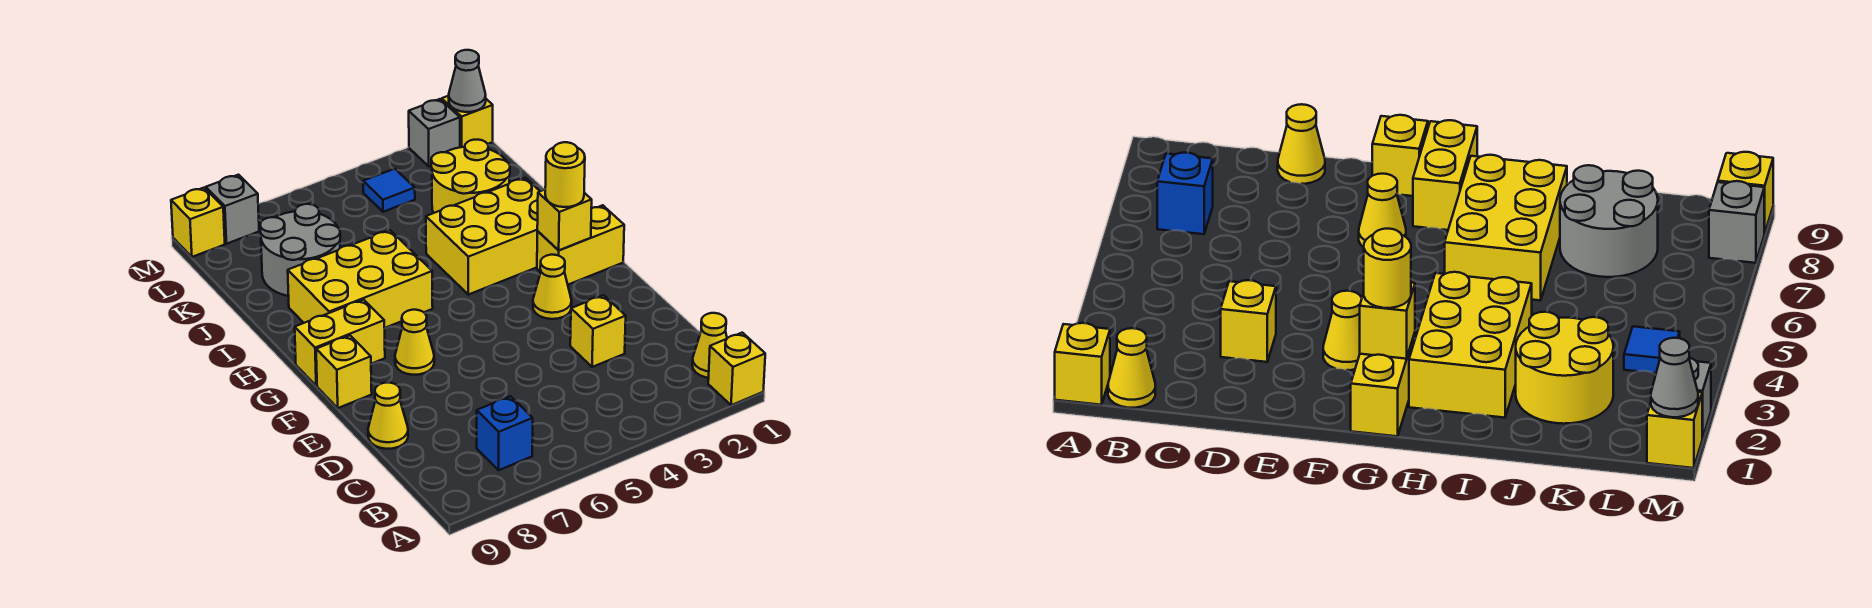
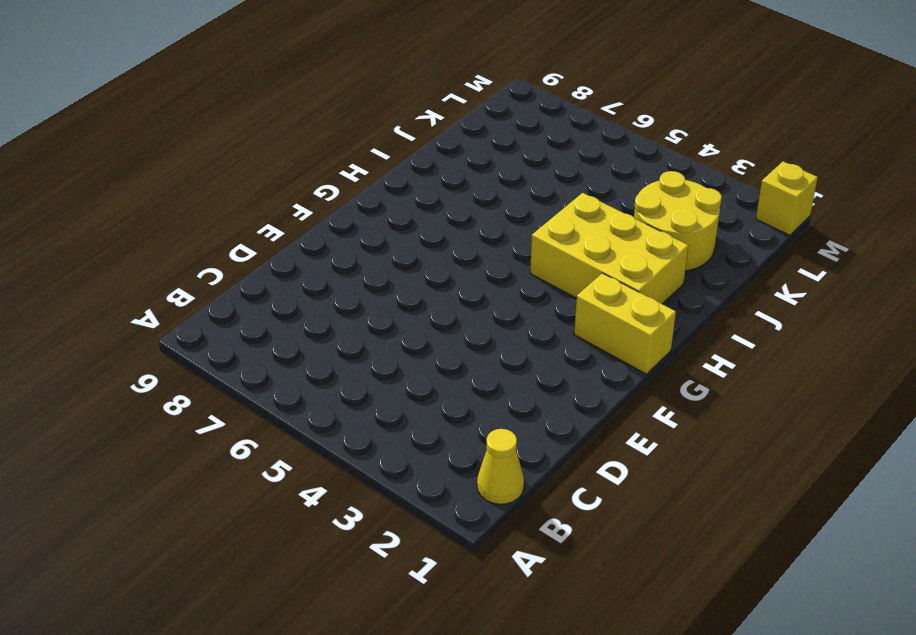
none -> yellow 1x1 brick [708,333,765,405]
none -> blue 1x1 brick [477,396,533,470]
none -> yellow 1x1 brick [570,295,626,367]

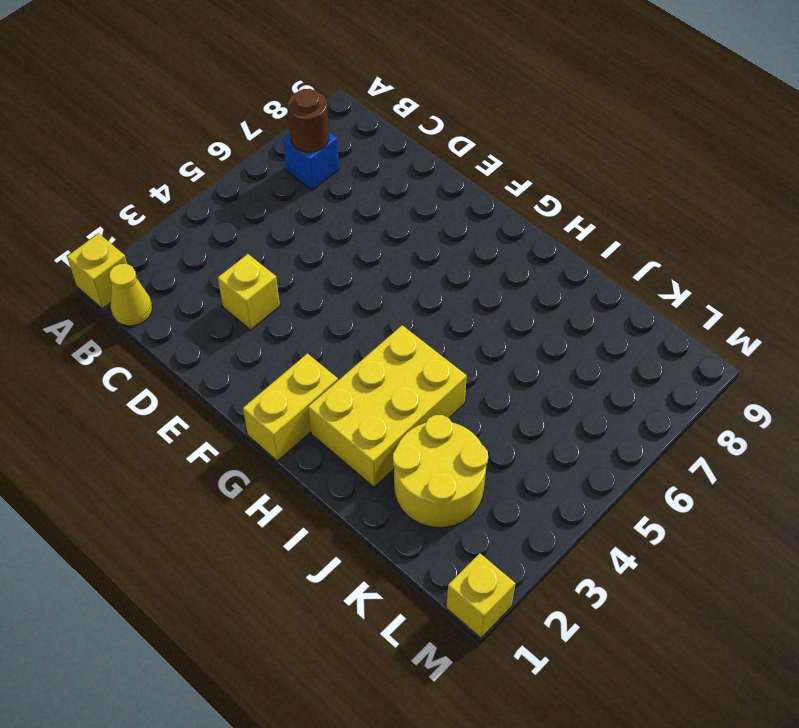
brown 1x1 round brick [288,89,329,152] -> none
none -> yellow 1x1 cone [368,383,408,449]
none -> yellow 1x1 cone [533,255,572,319]
none -> yellow 1x1 cone [395,310,434,375]

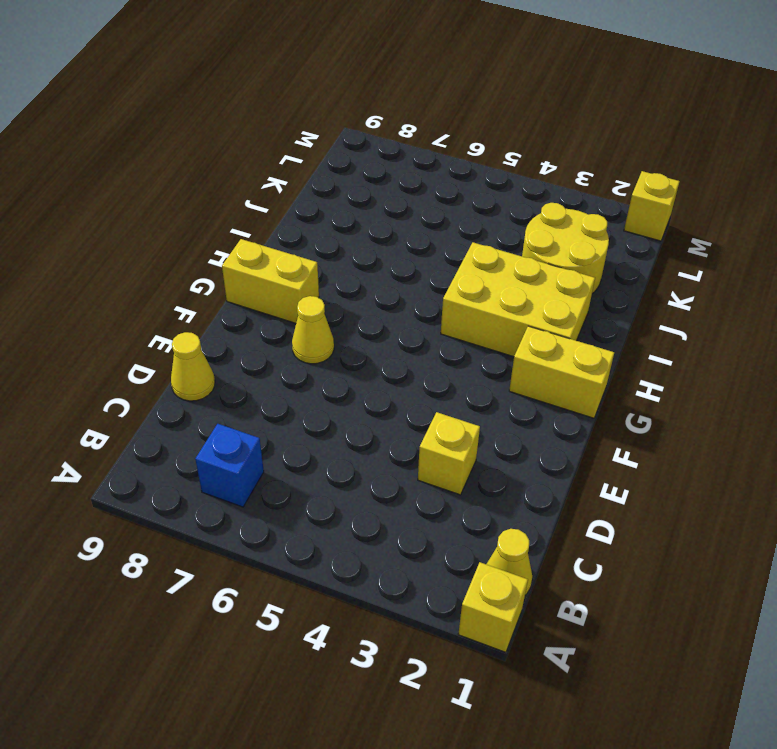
none -> yellow 1x1 cone [533,255,572,319]
none -> yellow 1x1 brick [316,335,372,408]
none -> yellow 2x3 brick [288,230,433,328]

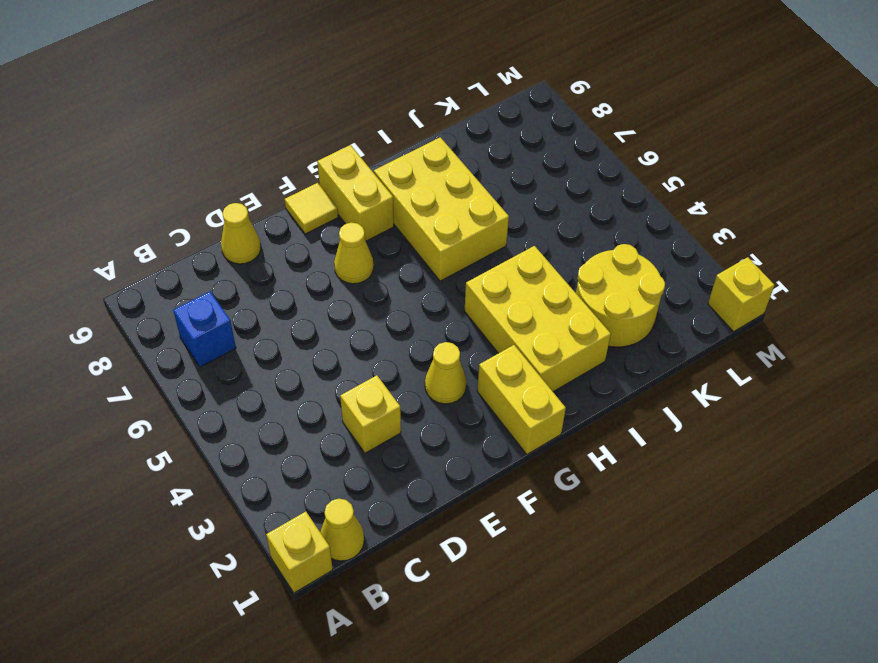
yellow 1x1 tile [285,183,338,234] -> yellow 1x1 brick [316,335,372,408]
none -> grey 2x2 round brick [260,204,340,296]
none -> blue 1x1 tile [363,169,415,212]
none -> grey 1x1 brick [409,99,460,166]

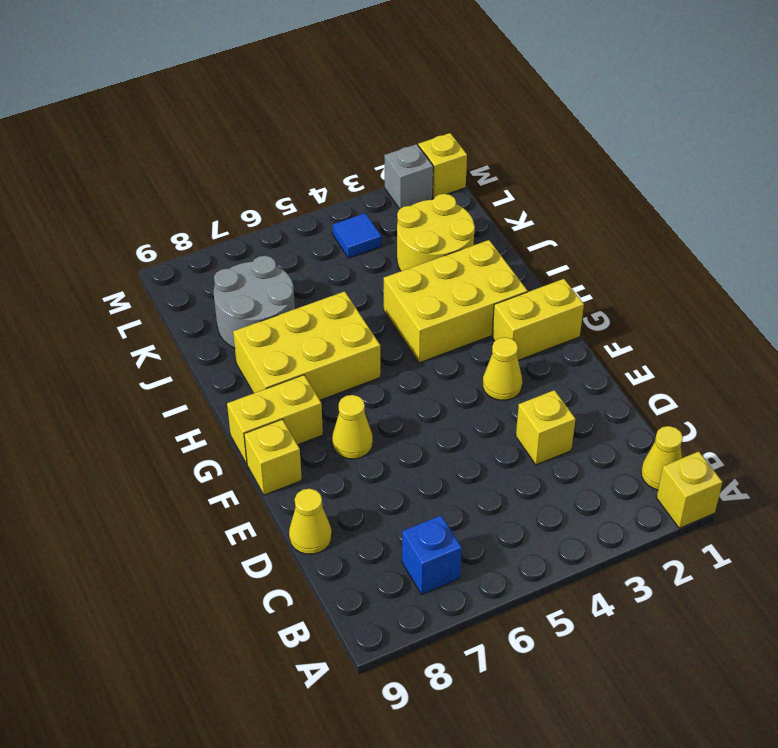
none -> grey 1x1 brick [206,175,259,244]
none -> yellow 1x1 brick [171,188,225,257]
none -> yellow 1x1 brick [537,190,592,250]

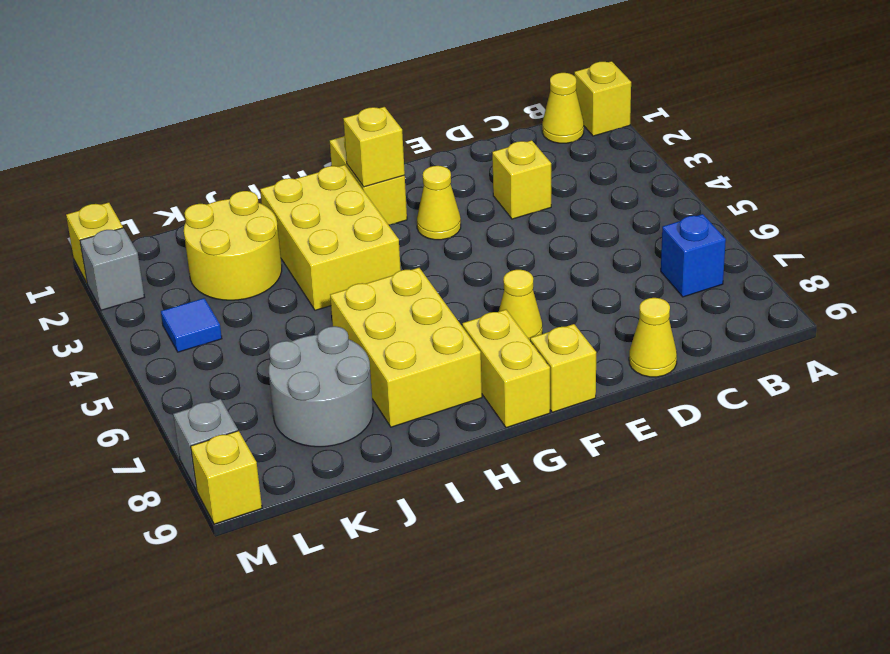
none -> grey 1x1 cone [449,50,486,112]
none -> yellow 1x1 round brick [545,142,585,207]

